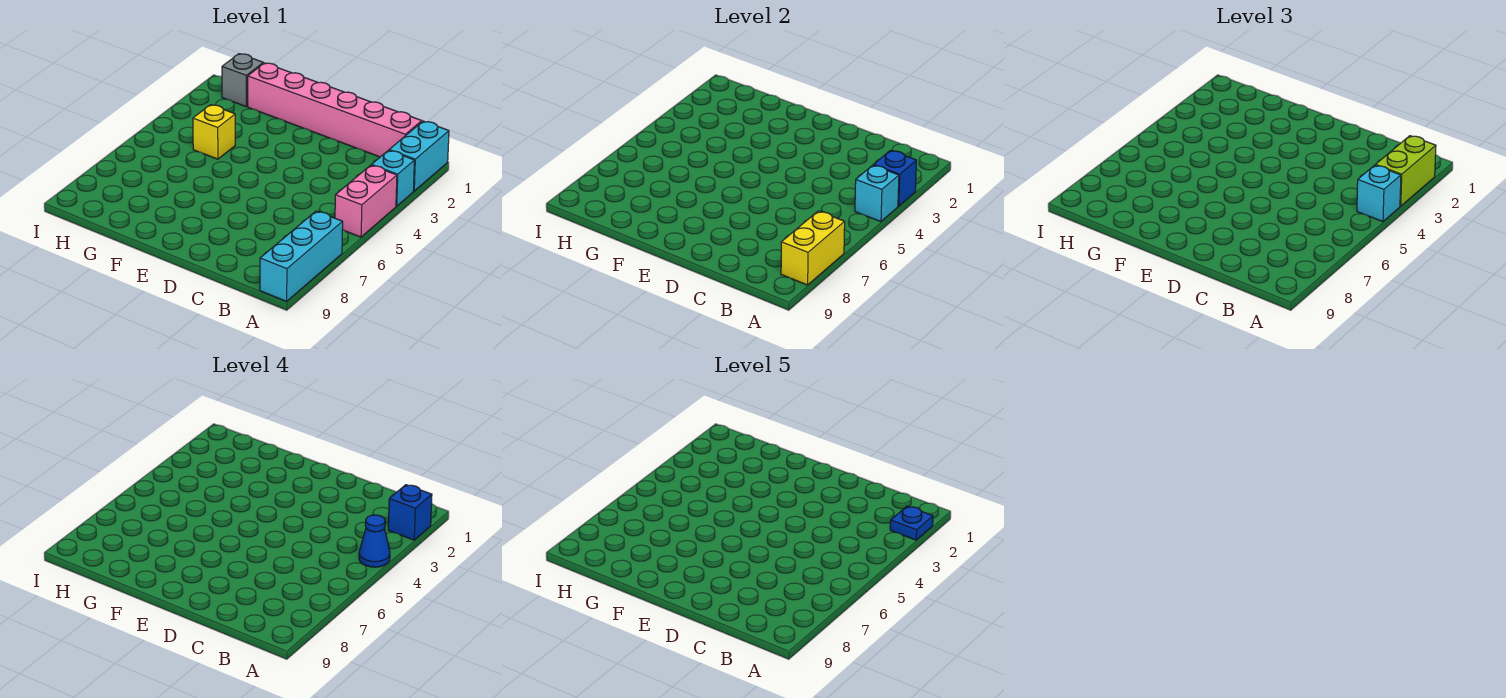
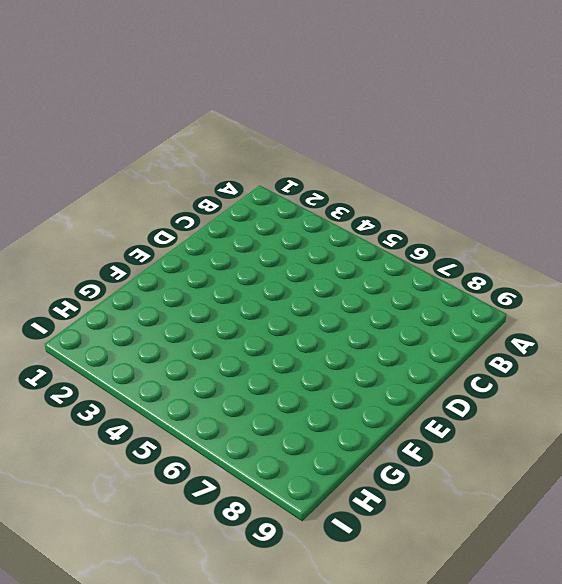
none -> cyan 1x2 brick [389,121,449,191]
none -> cyan 1x1 brick [372,150,415,206]
none -> pink 1x2 brick [335,165,397,237]

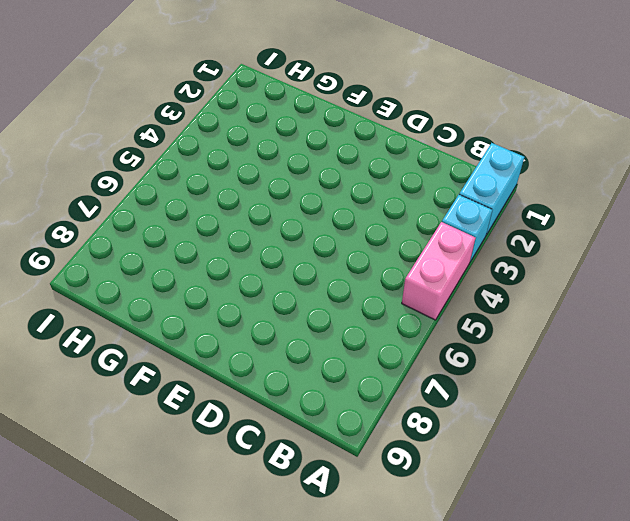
none -> cyan 1x3 brick [260,211,343,301]
none -> pink 1x6 brick [248,63,422,157]
none -> yellow 1x1 brick [193,105,235,159]

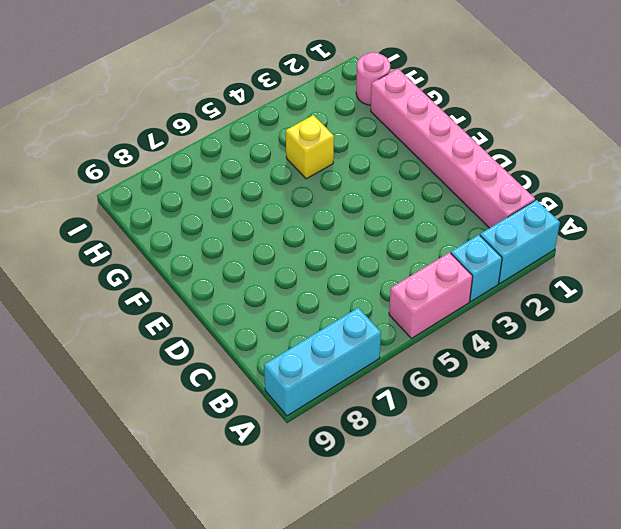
pink 1x1 round brick [356,52,390,105] -> grey 1x1 brick [222,54,263,106]
none -> blue 1x1 brick [874,150,917,206]
none -> cyan 1x1 brick [855,165,899,222]
none -> yellow 1x2 brick [781,211,845,285]

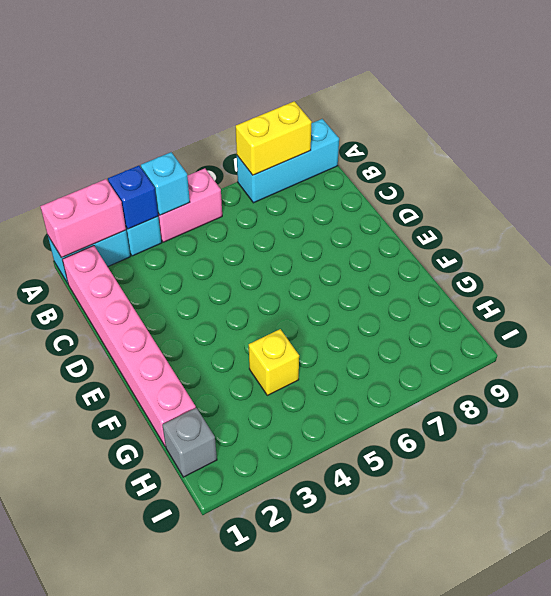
pink 1x2 brick [40,179,126,258] -> none
none -> lime 1x2 brick [1376,136,1436,206]
none -> cyan 1x1 brick [1357,165,1401,222]
none -> blue 1x1 brick [388,485,432,540]

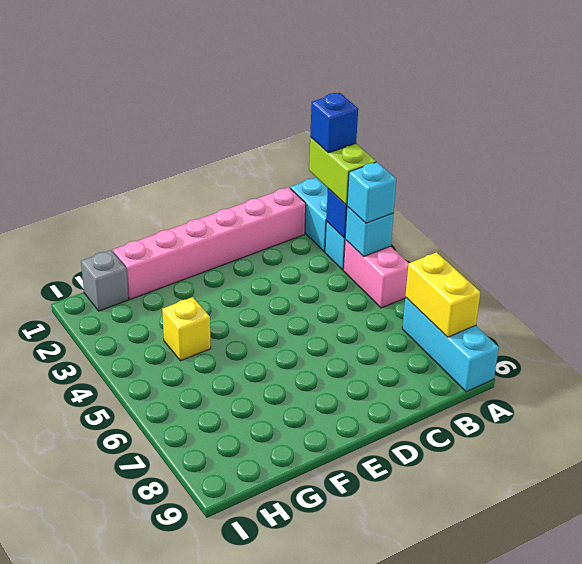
none -> blue 1x1 cone [359,515,390,567]
none -> blue 1x1 plate [890,506,933,540]

